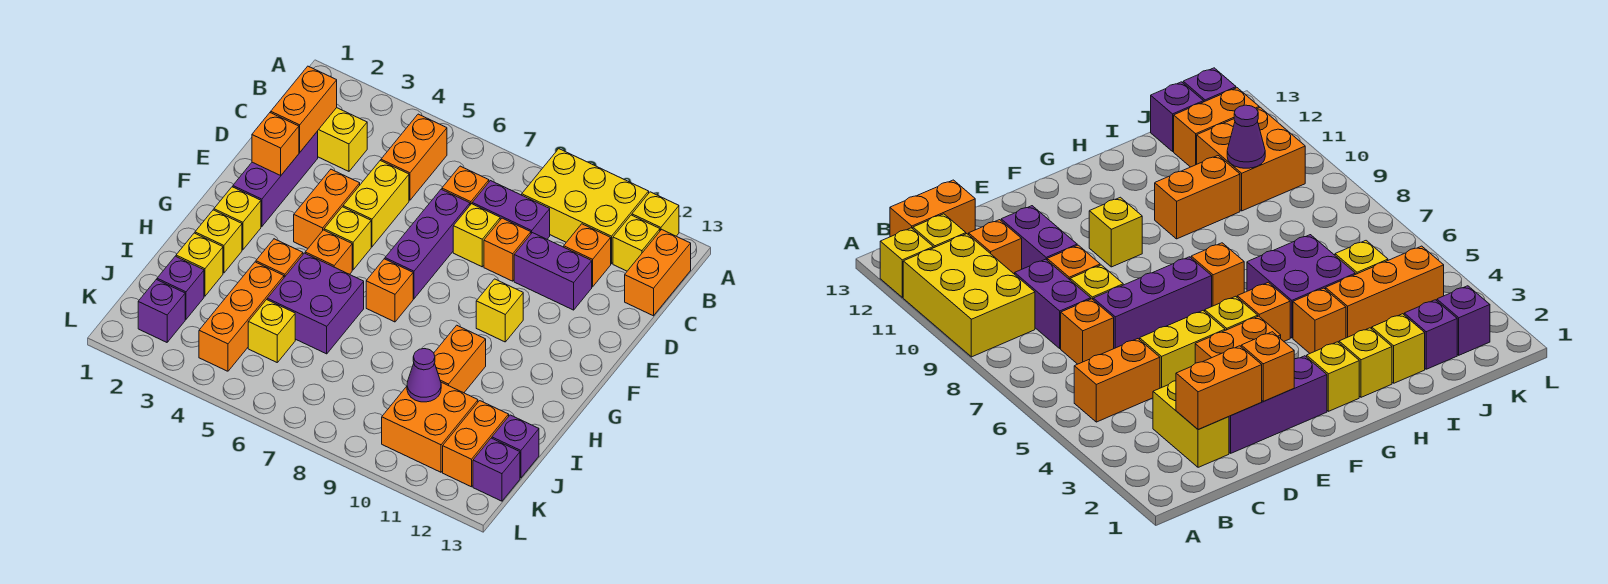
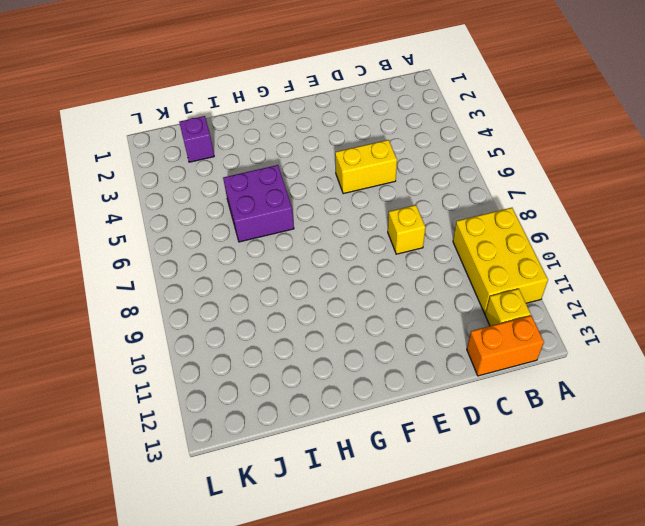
none -> yellow 1x1 brick [632,192,679,236]
none -> orange 1x2 brick [381,114,447,200]
none -> yellow 1x2 brick [318,108,367,171]
none -> orange 1x1 brick [442,166,489,205]

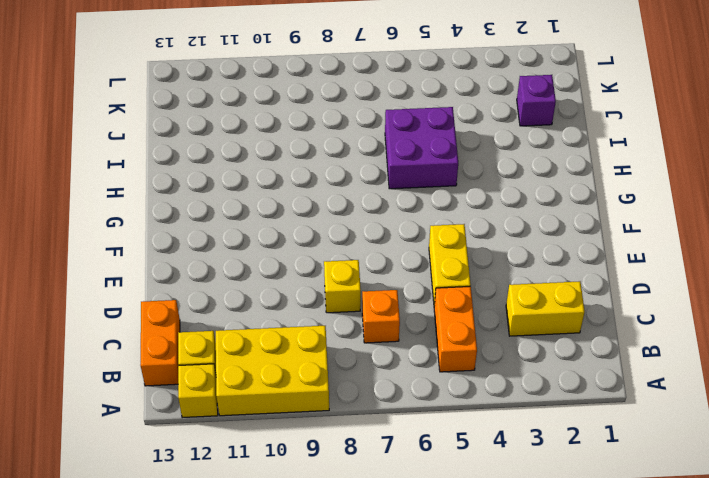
none -> purple 1x2 brick [472,181,550,239]
none -> orange 1x1 brick [564,224,611,287]
none -> purple 1x3 brick [233,131,318,227]
none -> purple 1x3 brick [385,189,470,299]

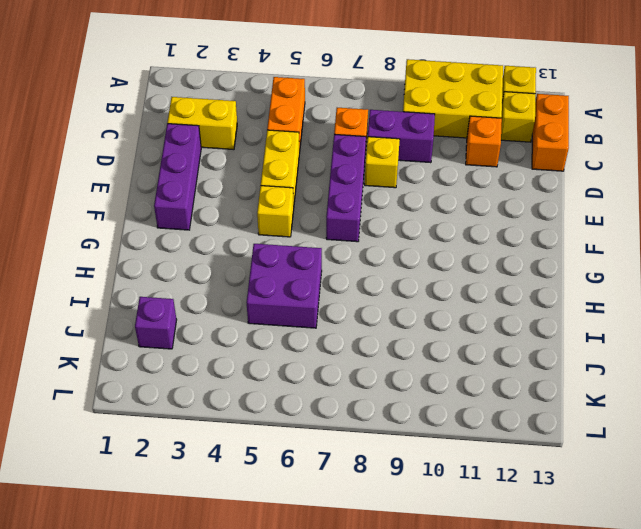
none -> orange 1x1 brick [484,218,531,281]
none -> purple 1x2 brick [514,233,592,310]
none -> orange 1x2 brick [294,169,360,248]
none -> yellow 1x1 brick [476,279,523,342]

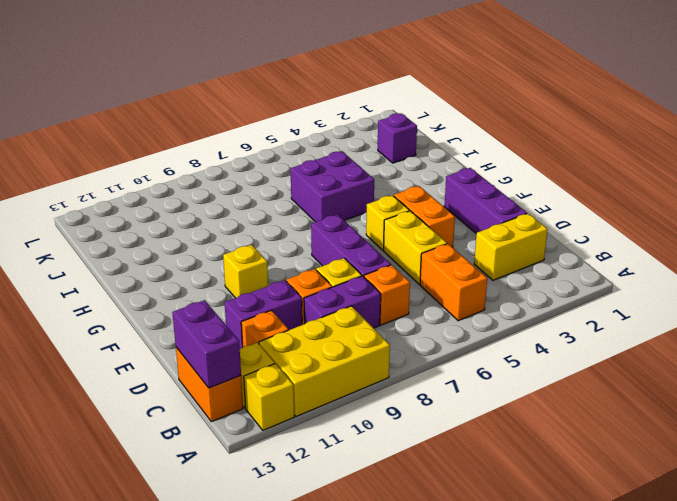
purple 1x2 brick [172,300,241,388] -> none
none -> yellow 1x1 brick [214,187,261,250]
none -> orange 1x1 brick [305,230,352,274]
none -> orange 1x1 brick [366,259,413,322]
none -> yellow 1x1 brick [195,210,242,273]

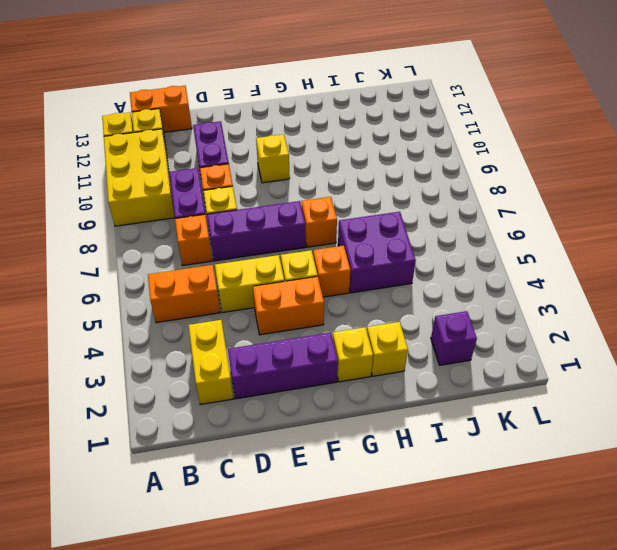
none -> orange 1x1 brick [564,224,611,287]
none -> orange 1x1 brick [256,239,303,277]
none -> orange 1x2 brick [434,325,486,393]
none -> yellow 1x1 brick [176,233,223,296]

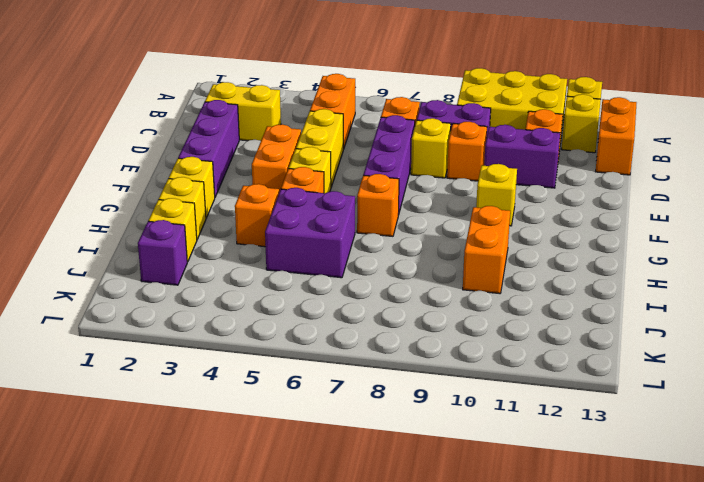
none -> orange 1x3 brick [199,262,284,371]
none -> yellow 1x1 brick [248,300,295,362]
none -> orange 2x2 brick [382,382,478,472]
none -> orange 1x2 brick [443,401,509,487]

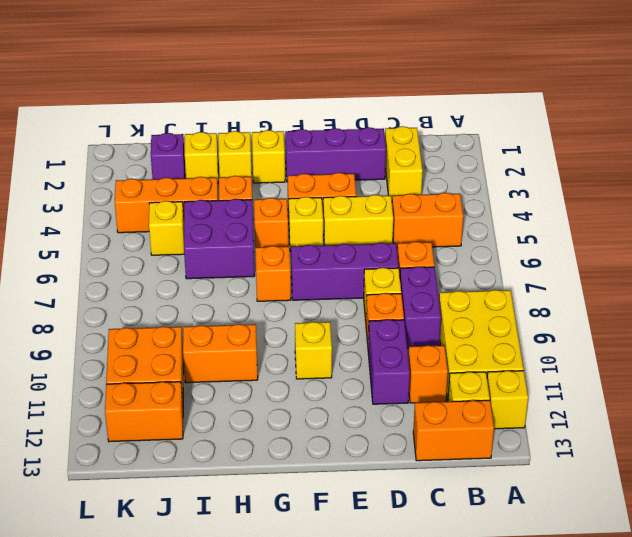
none -> purple 1x1 brick [492,415,539,478]
none -> purple 1x1 brick [138,279,185,342]
none -> purple 1x1 brick [473,438,520,501]
none -> orange 1x2 brick [271,66,337,152]

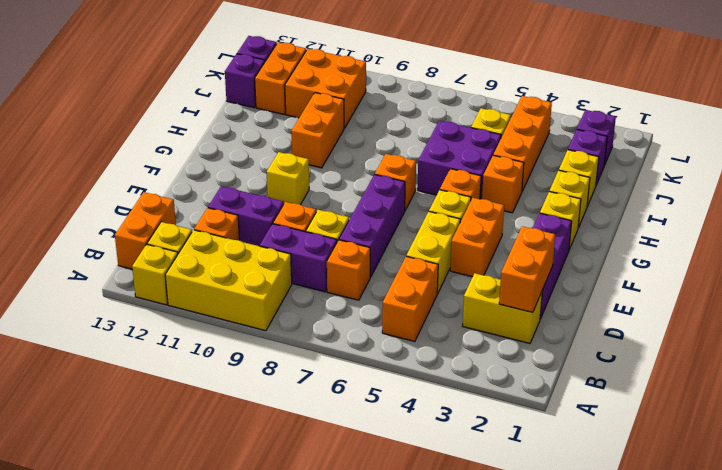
none -> orange 1x1 brick [252,113,299,175]
none -> purple 1x1 cone [407,349,441,402]

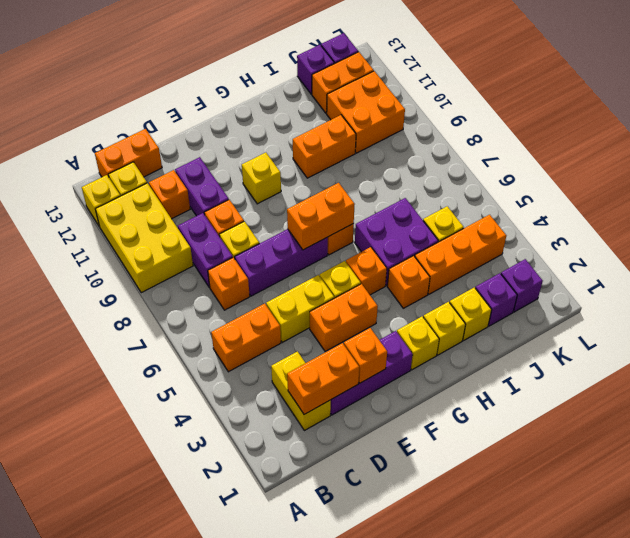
orange 1x2 brick [287,183,355,250] -> none
none -> purple 1x1 cone [407,349,441,402]

